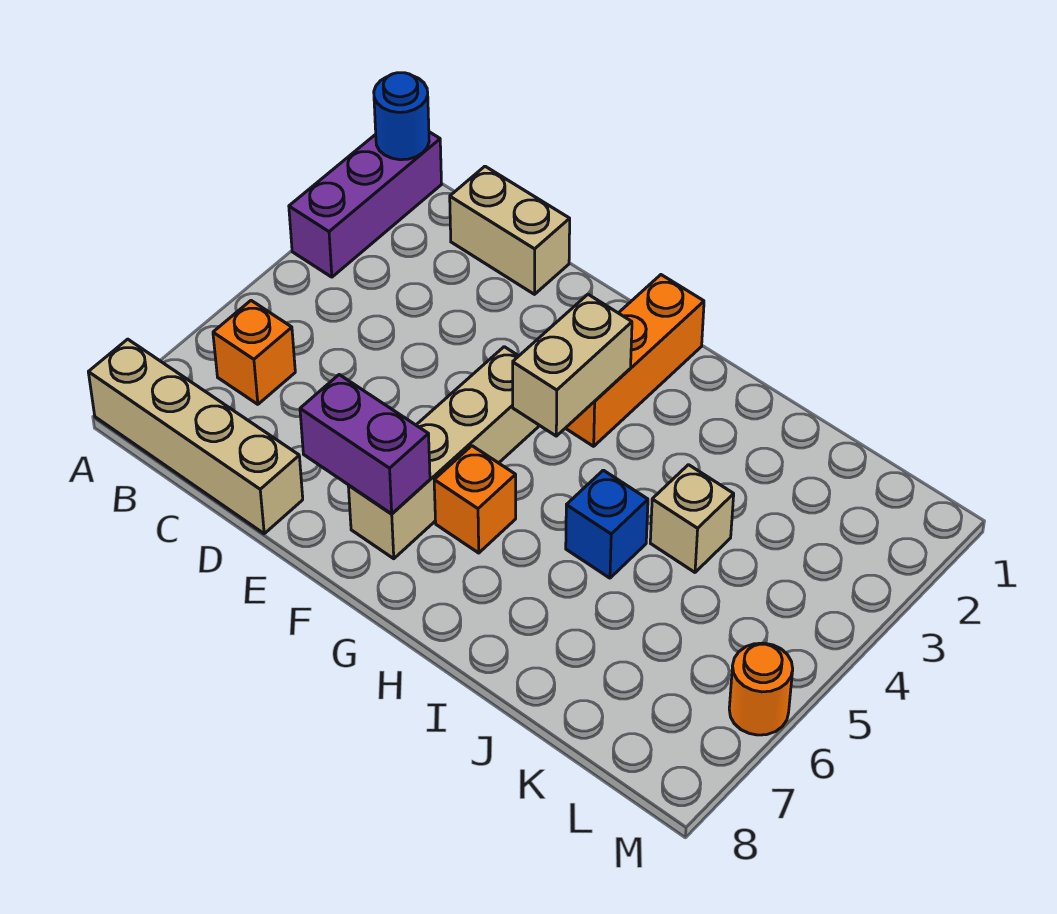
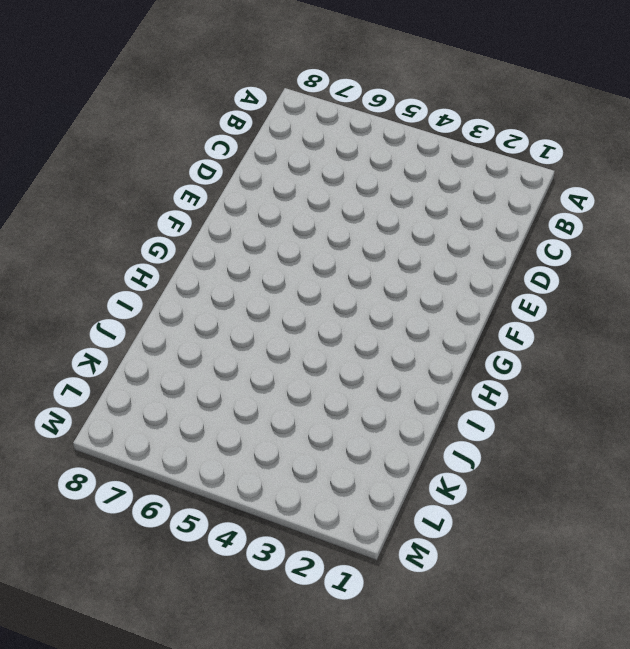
none -> purple 1x3 brick [289,132,442,277]
none -> tan 1x4 brick [88,339,303,534]
none -> orange 1x1 brick [213,301,295,404]

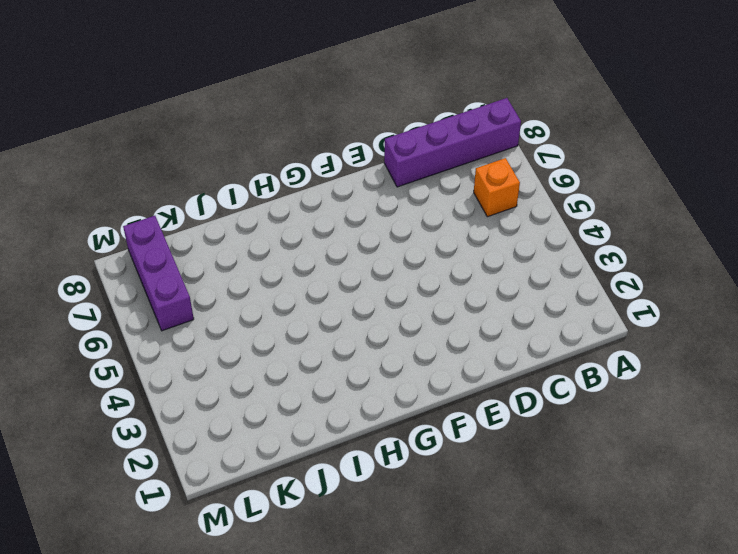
purple 1x4 brick [384,98,521,187] -> tan 1x4 brick [88,339,303,534]
purple 1x3 brick [123,216,194,331] -> purple 1x3 brick moved to [289,132,442,277]
none -> tan 1x2 brick [450,166,570,294]
none -> tan 1x4 brick [348,347,540,559]
none -> orange 1x3 brick [566,275,704,446]

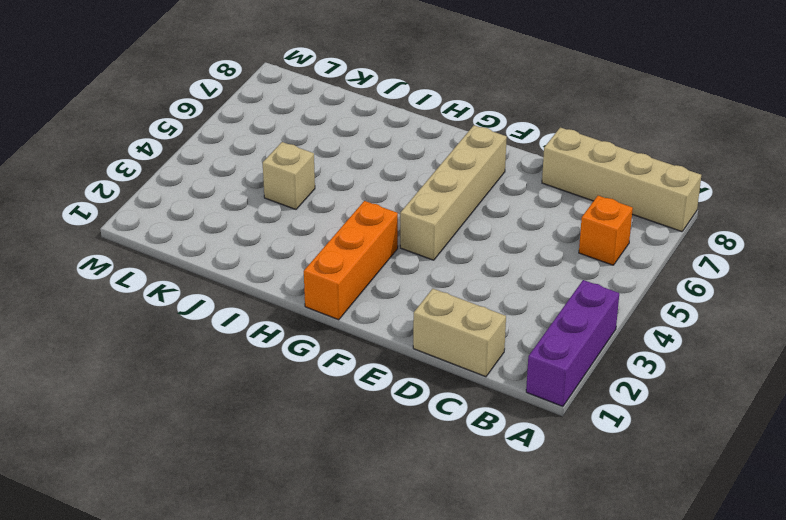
none -> orange 1x1 brick [434,446,516,553]
none -> blue 1x1 brick [566,470,648,578]
none -> orange 1x1 round brick [729,643,793,735]

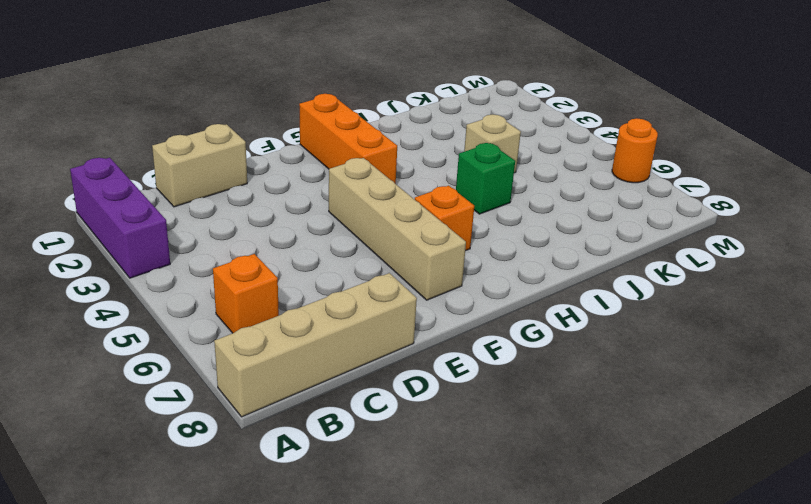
green 1x1 brick [456,143,515,214] -> blue 1x1 brick [566,470,648,578]
none -> blue 1x1 round brick [374,73,429,160]
none -> purple 1x2 brick [300,375,430,514]
none -> tan 1x2 brick [513,294,632,436]

